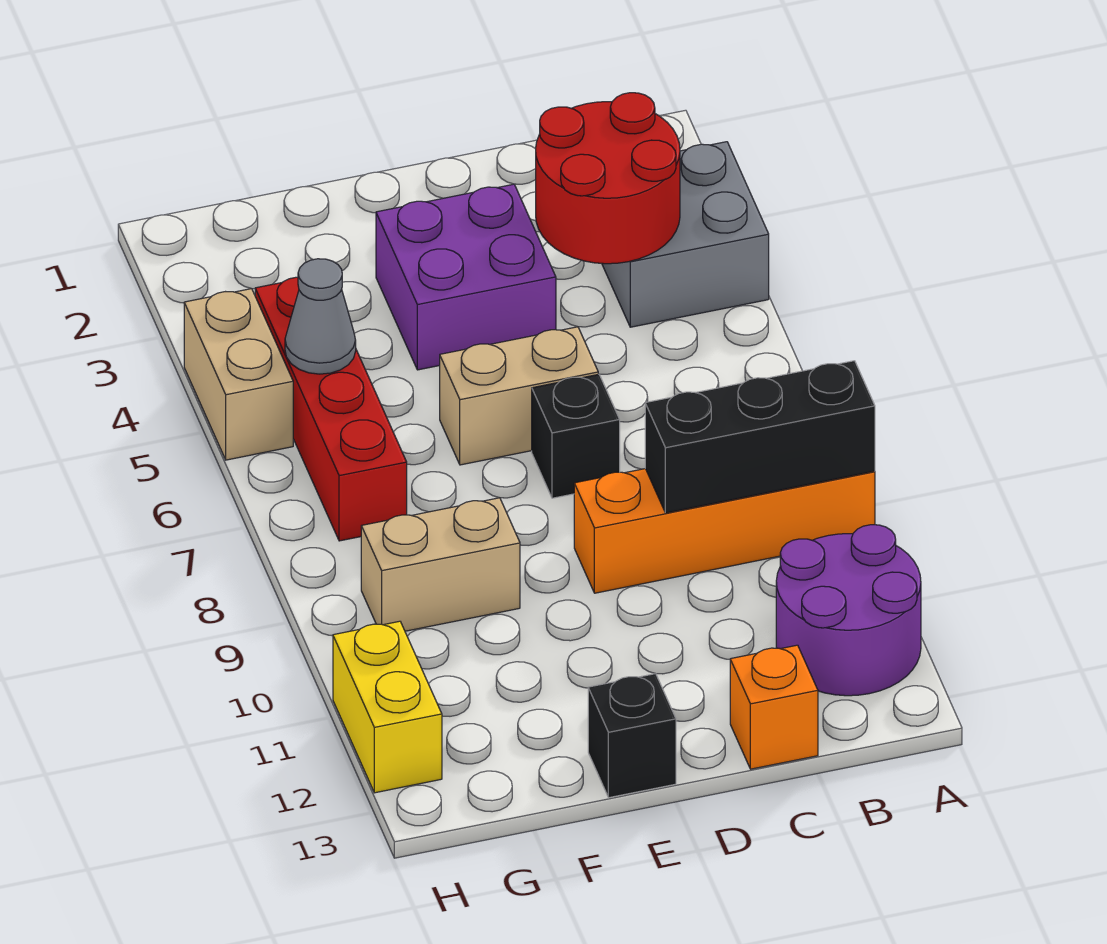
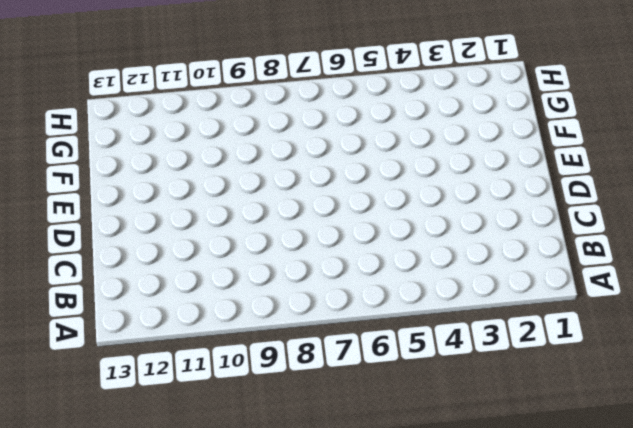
none -> grey 2x2 brick [602,142,769,327]
none -> orange 1x4 brick [574,469,875,593]
none -> purple 2x2 round brick [776,525,921,696]

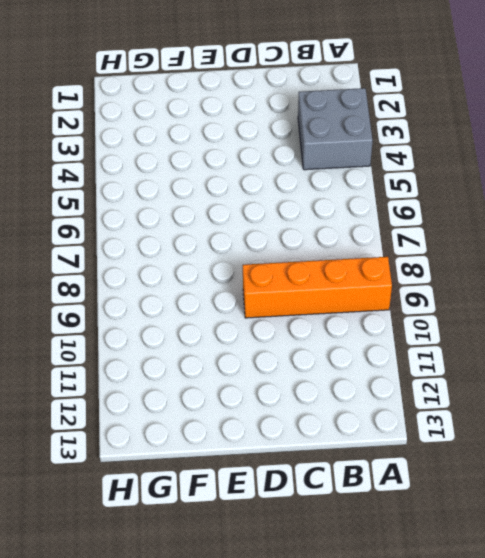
none -> purple 2x2 round brick [776,525,921,696]
none -> orange 1x1 brick [730,645,818,769]
none -> purple 2x2 brick [376,184,556,370]

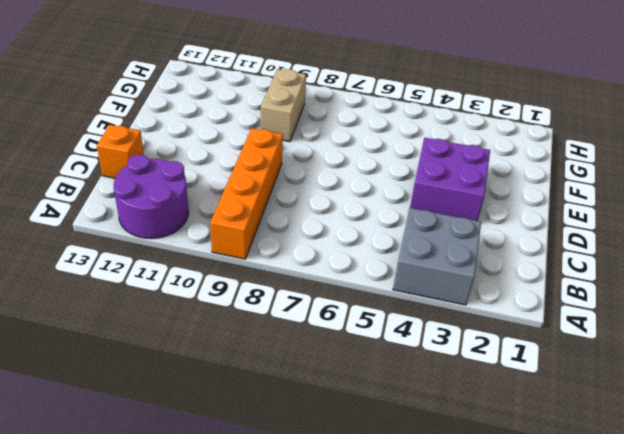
none -> tan 1x2 brick [440,327,598,465]
none -> black 1x1 brick [532,374,620,498]
none -> black 1x1 brick [588,674,676,798]

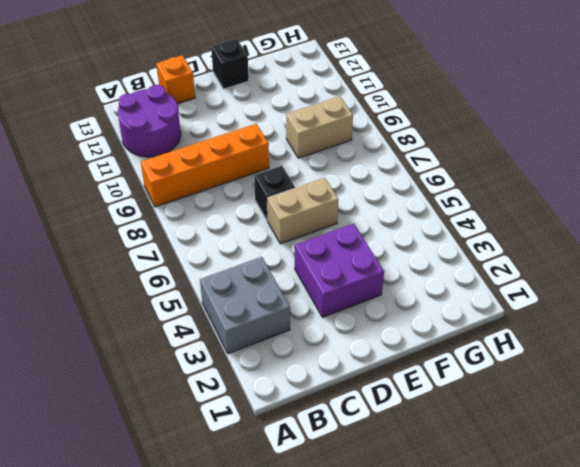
none -> red 1x4 brick [255,277,407,541]
none -> tan 1x2 brick [184,289,293,460]
none -> yellow 1x2 brick [333,621,442,793]

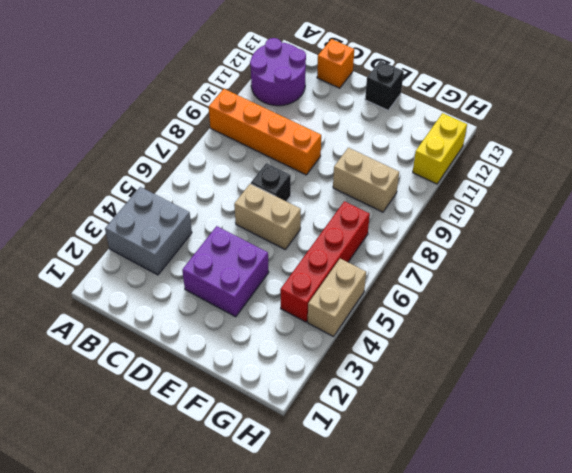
none -> black 1x3 brick [645,361,875,513]
none -> red 2x2 round brick [536,93,680,264]
none -> grey 1x1 cone [285,259,356,374]

